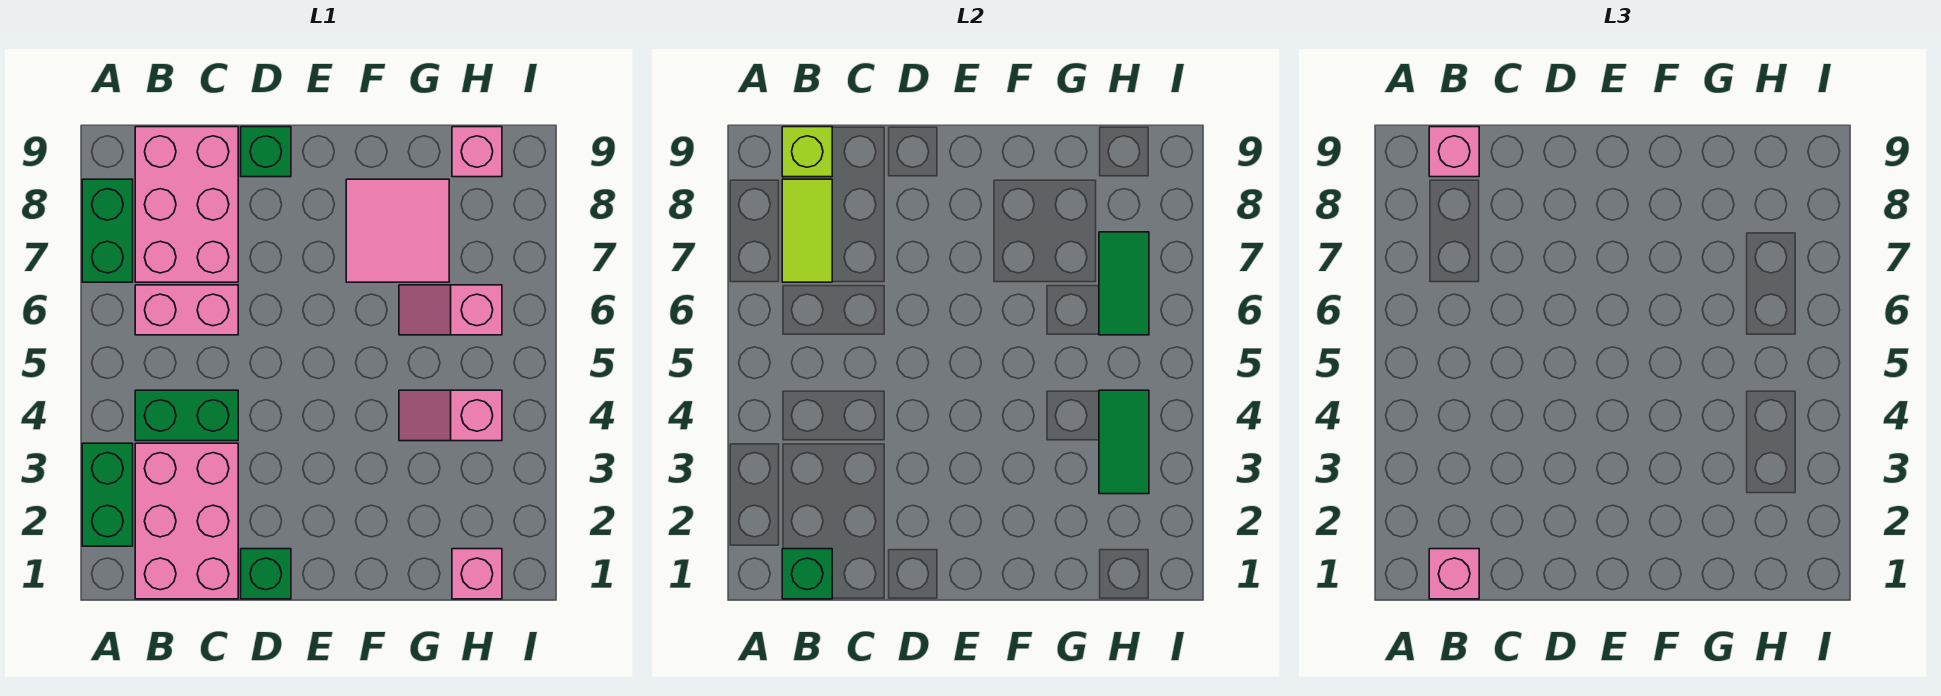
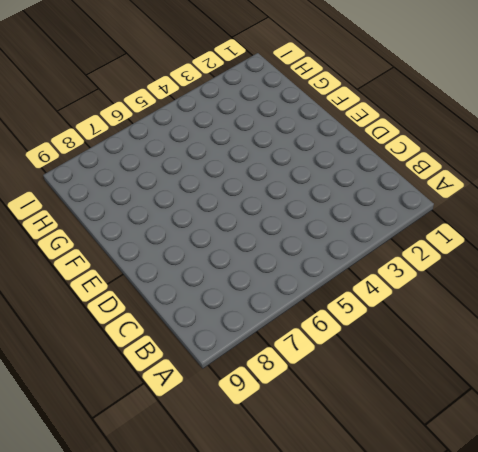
none -> green 1x2 brick [82,443,133,546]
none -> green 1x2 brick [82,179,133,282]
none -> pink 2x3 brick [135,443,238,599]

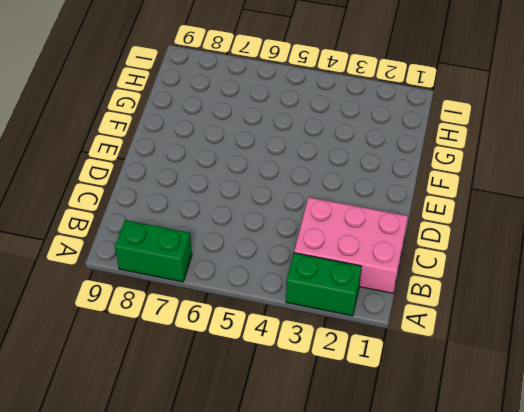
none -> green 1x2 brick [135,390,238,441]
none -> pink 1x2 brick [135,285,238,335]
none -> pink 2x3 brick [135,127,238,282]

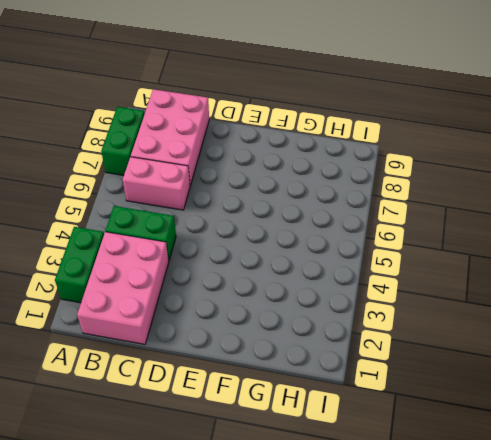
none -> green 1x1 brick [241,549,291,599]
none -> green 1x1 brick [241,127,291,177]
none -> pink 2x2 tile [346,179,449,282]

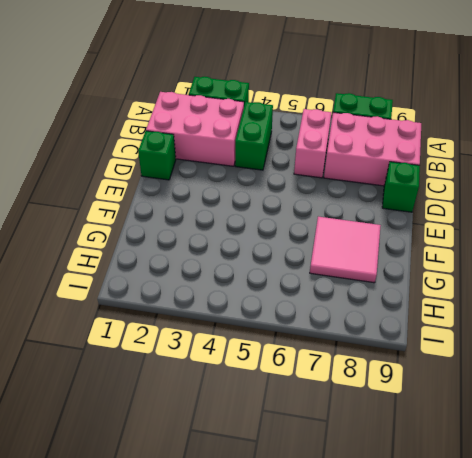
none -> pink 1x2 slope [399,390,502,441]
none -> pink 1x2 slope [399,285,502,335]
none -> pink 1x1 brick [452,549,502,599]

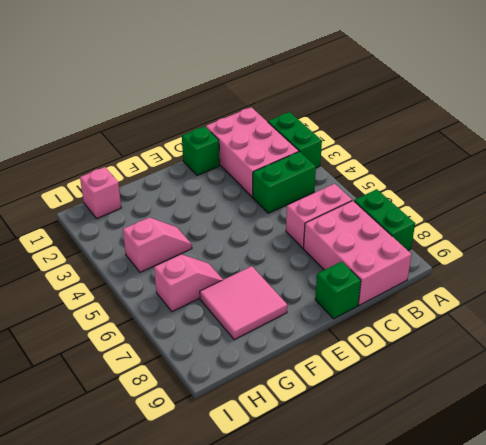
none -> pink 1x1 brick [452,127,502,177]
none -> green 1x1 brick [782,549,832,599]
none -> lime 1x2 tile [782,179,832,282]

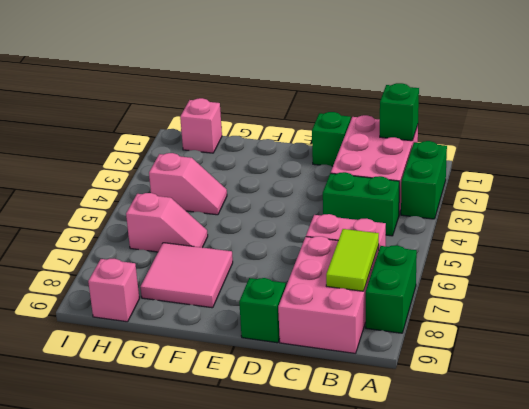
none -> lime 1x1 brick [782,127,832,177]
none -> green 1x2 tile [1099,390,1149,494]
none -> green 1x2 tile [1099,232,1149,335]

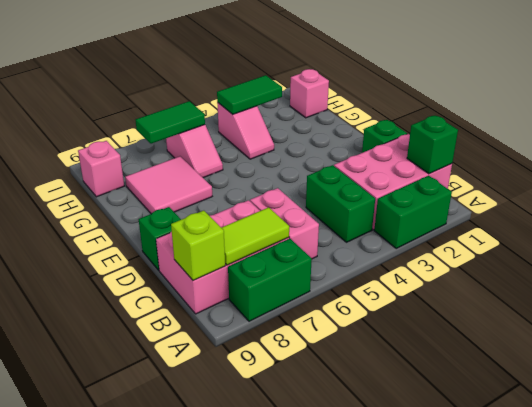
none -> pink 1x1 brick [1429,549,1479,599]
none -> pink 1x1 brick [1429,127,1479,177]

